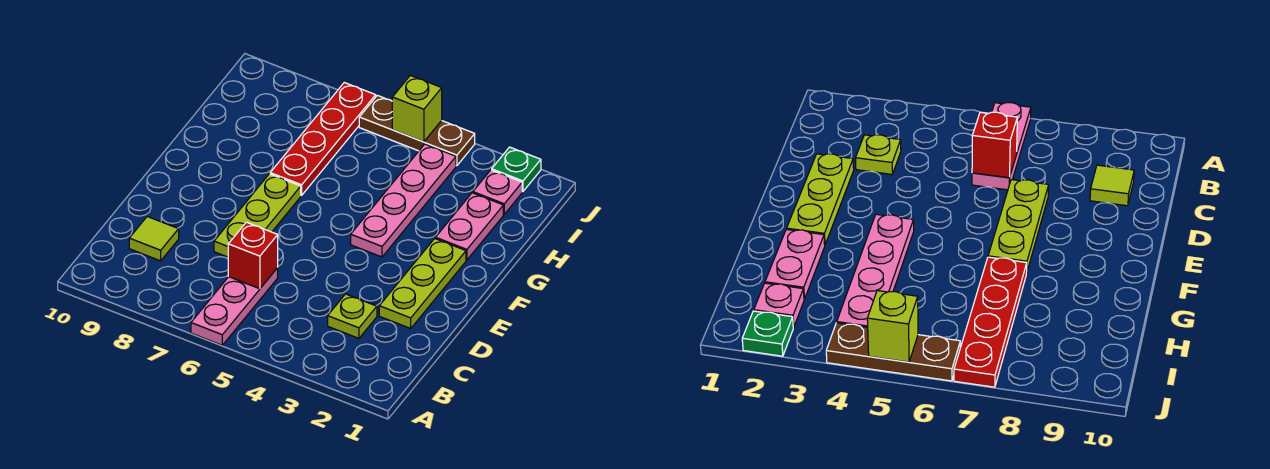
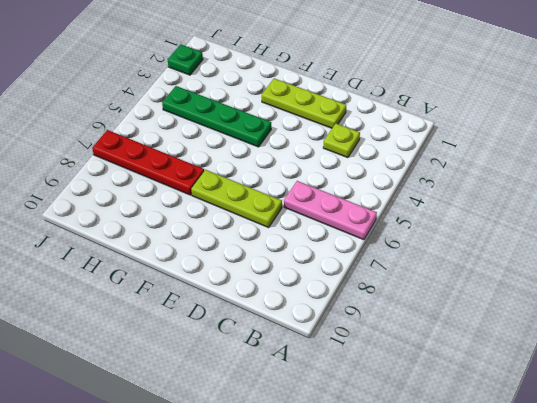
green 1x4 plate [162,86,271,147] -> pink 1x4 plate [351,144,456,257]
none -> lime 1x1 tile [129,217,179,261]
none -> pink 1x2 plate [435,193,503,260]
none -> pink 1x1 plate [473,170,522,214]

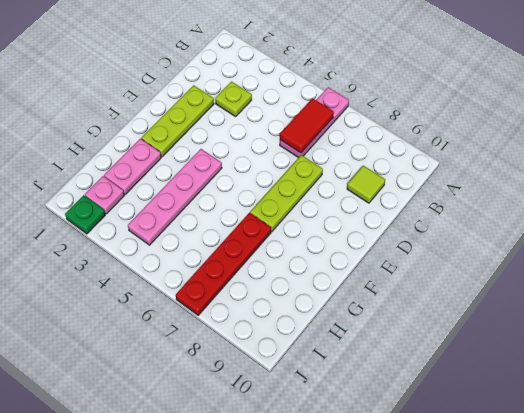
red 1x2 tile [280,98,334,153] -> red 1x1 brick [228,222,278,289]
none -> brown 1x3 plate [359,95,475,166]
none -> lime 1x1 brick [392,75,442,142]

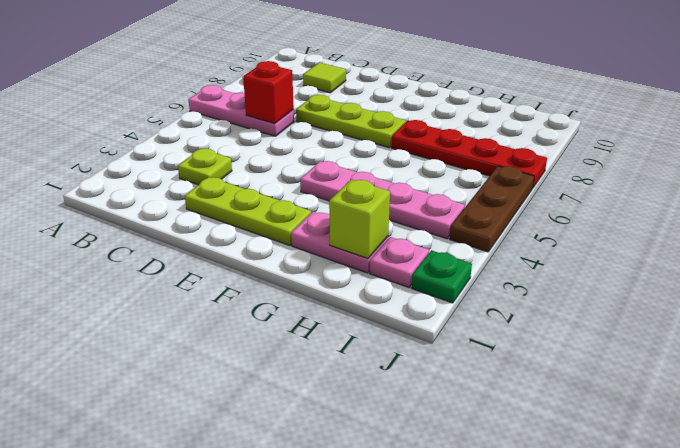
lime 1x1 brick [329,179,390,258] -> lime 1x1 brick moved to [392,75,442,142]

